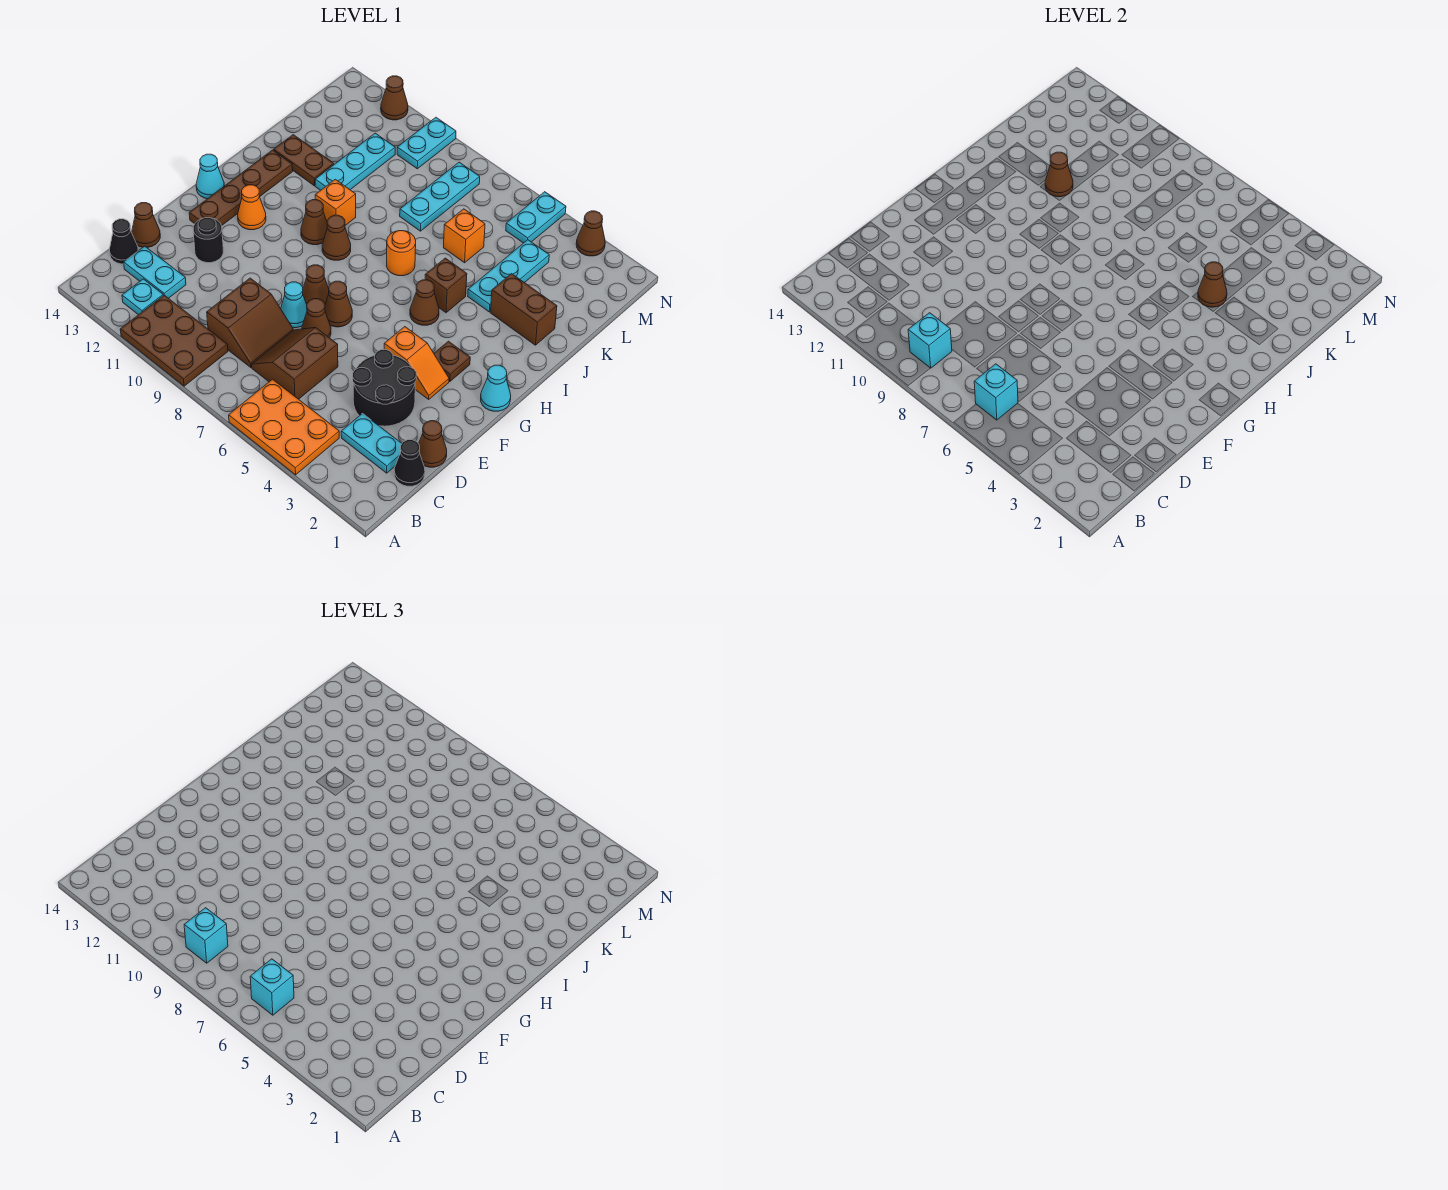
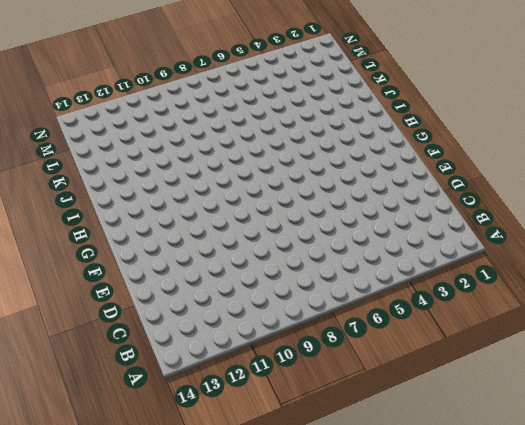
none -> orange 2x3 plate [229,379,339,475]
none -> brown 2x3 plate [120,295,228,386]
none -> cyan 1x1 plate [122,279,163,315]
none -> black 1x1 cone [394,440,425,486]

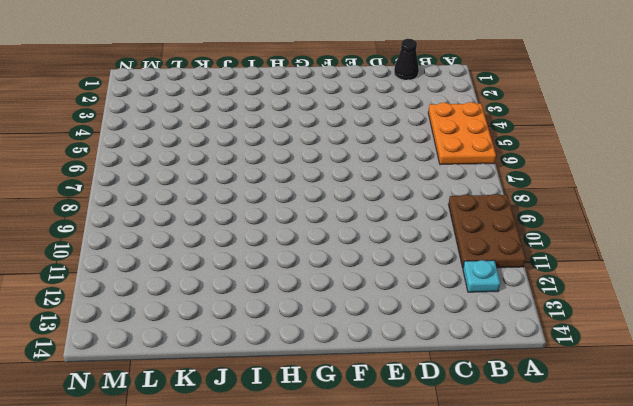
none -> cyan 1x2 plate [341,414,402,473]
none -> brown 2x2 slope [252,328,338,399]
none -> brown 2x2 slope [207,278,294,367]
none -> cyan 1x2 plate [124,246,186,298]

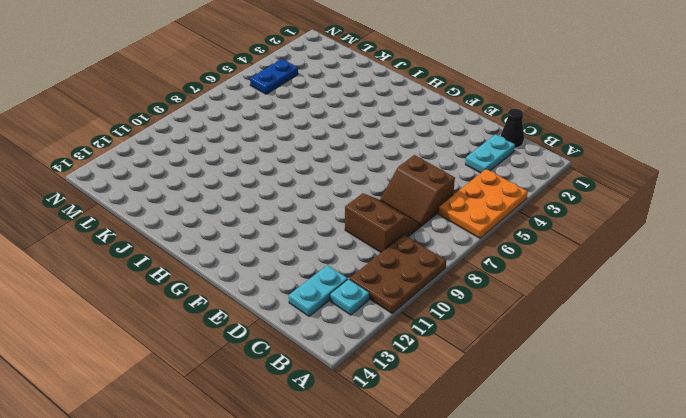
blue 1x2 plate [250,59,298,94] -> cyan 1x2 plate [506,192,566,243]
none -> black 1x1 cone [110,219,138,264]
none -> brown 1x1 cone [419,421,447,467]
none -> black 2x2 round brick [353,350,416,426]
none -> brown 1x1 cone [132,203,160,247]

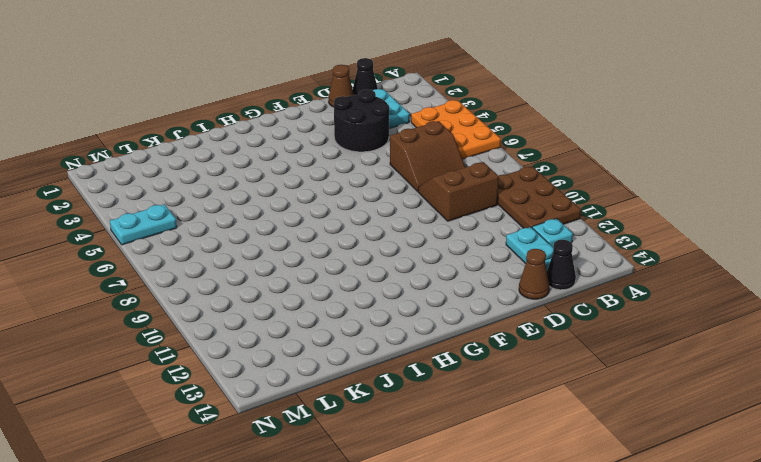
none -> brown 1x1 cone [302,299,331,338]
none -> cyan 1x1 cone [281,282,307,328]
none -> black 1x1 round brick [193,218,223,263]
none -> orange 1x2 slope [384,327,449,399]

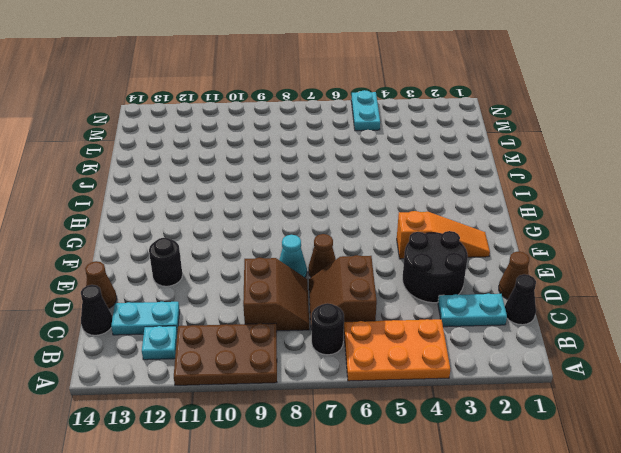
black 1x1 round brick [312,303,344,355] -> none
orange 1x3 slope [397,211,490,259] -> orange 1x2 slope [384,327,449,399]
none -> brown 1x1 cone [325,281,352,327]
none -> brown 1x1 cone [303,265,329,304]
none -> brown 1x4 plate [189,150,293,226]
none -> cyan 1x1 cone [481,365,511,411]

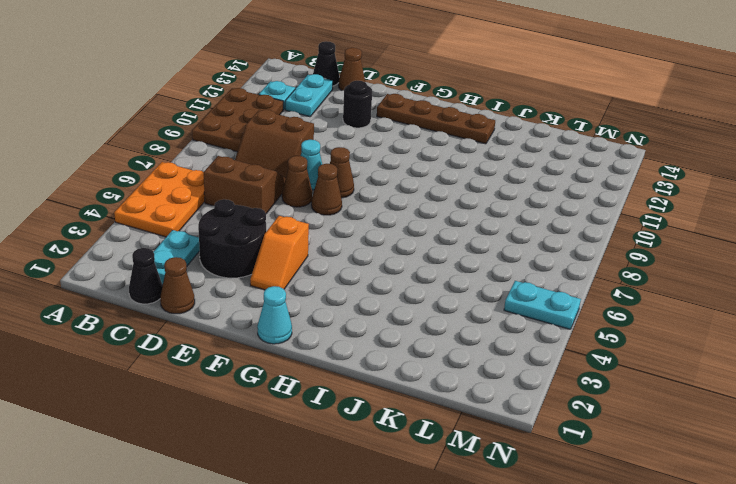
none -> brown 1x1 plate [434,341,470,381]
none -> orange 1x1 cone [238,185,266,230]
none -> cyan 1x1 cone [196,154,224,199]
none -> brown 1x1 cone [410,280,439,325]

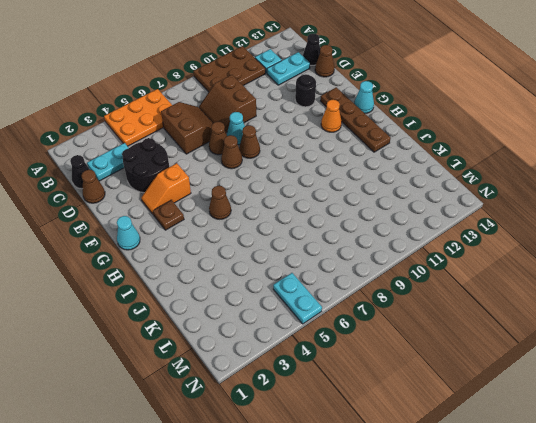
none -> brown 1x1 cone [322,215,351,260]
none -> brown 1x1 cone [301,200,327,245]
none -> brown 1x1 brick [425,258,467,313]
none -> orange 1x1 round brick [387,231,416,276]

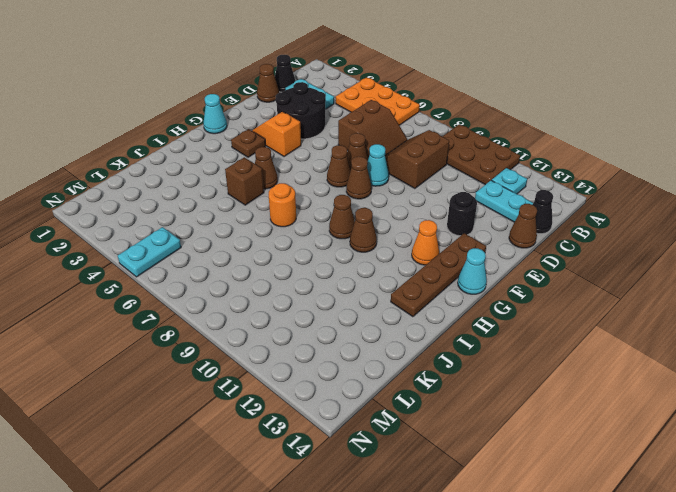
none -> orange 1x1 brick [315,179,356,225]
none -> brown 1x2 brick [490,274,557,345]
none -> cyan 1x3 plate [468,240,549,312]
none -> cyan 1x3 plate [315,133,395,190]

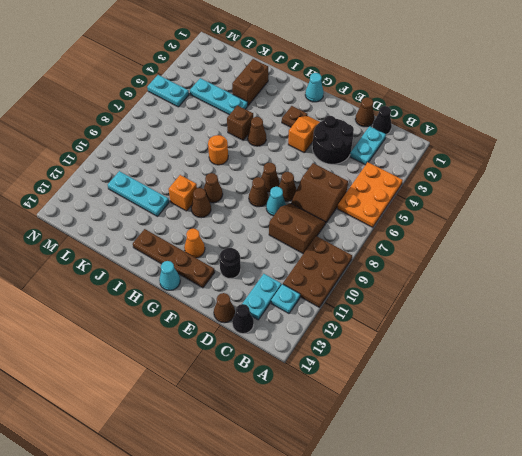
none -> brown 1x2 plate [274,135,334,186]
none -> orange 1x1 brick [444,209,485,263]
none -> cyan 1x3 plate [400,162,480,231]
none -> cyan 1x2 plate [397,117,456,169]

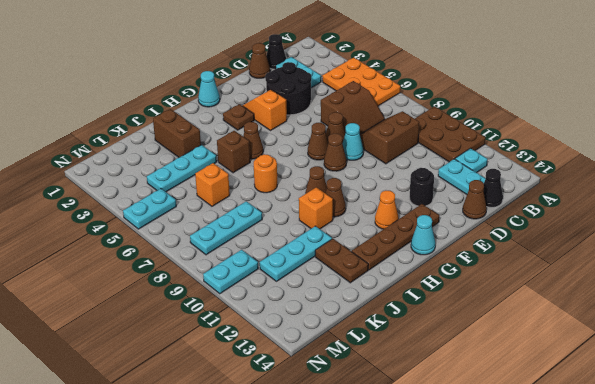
none -> brown 1x1 cone [576,211,605,256]
none -> brown 1x1 cone [381,76,408,120]
none -> cyan 1x1 brick [974,364,1018,420]
none -> cyan 1x1 brick [908,313,952,368]

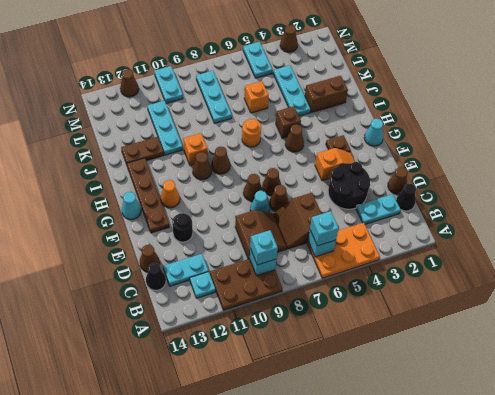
none -> brown 1x1 cone [1198,262,1227,307]
none -> brown 1x1 cone [1045,152,1073,197]

